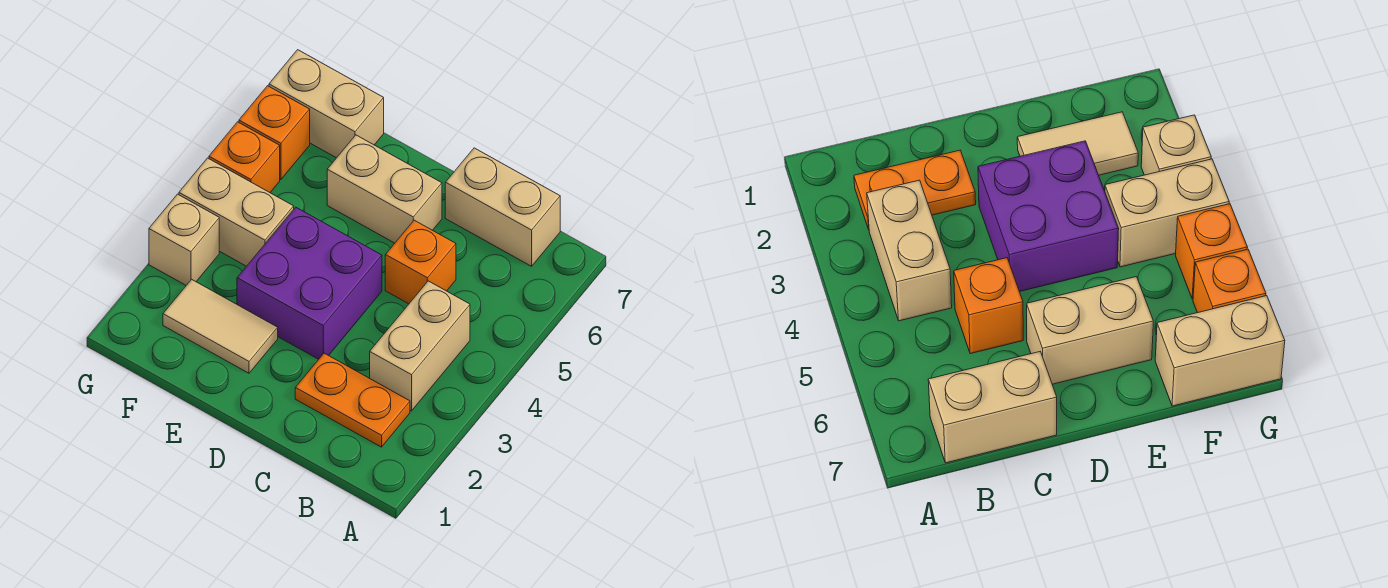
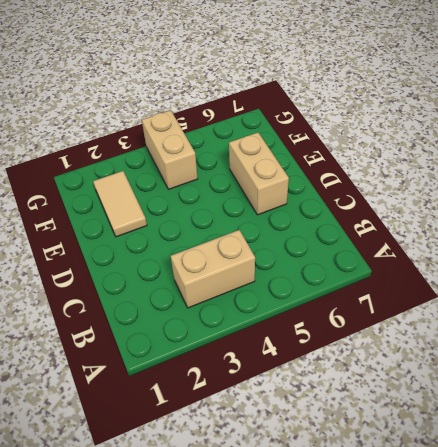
none -> orange 1x2 plate [295,353,410,447]
none -> tan 1x2 brick [445,148,560,266]
none -> orange 1x1 brick [385,220,456,304]

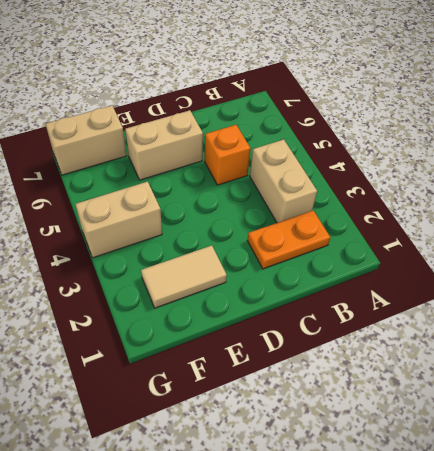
none -> tan 1x2 brick [445,148,560,266]
none -> purple 2x2 brick [237,207,382,359]
none -> tan 1x1 brick [149,194,219,285]

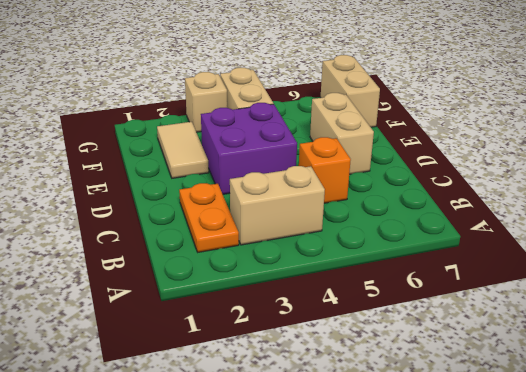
none -> tan 1x2 brick [445,148,560,266]
none -> orange 1x1 brick [209,122,280,192]
none -> orange 1x1 brick [239,86,310,180]

